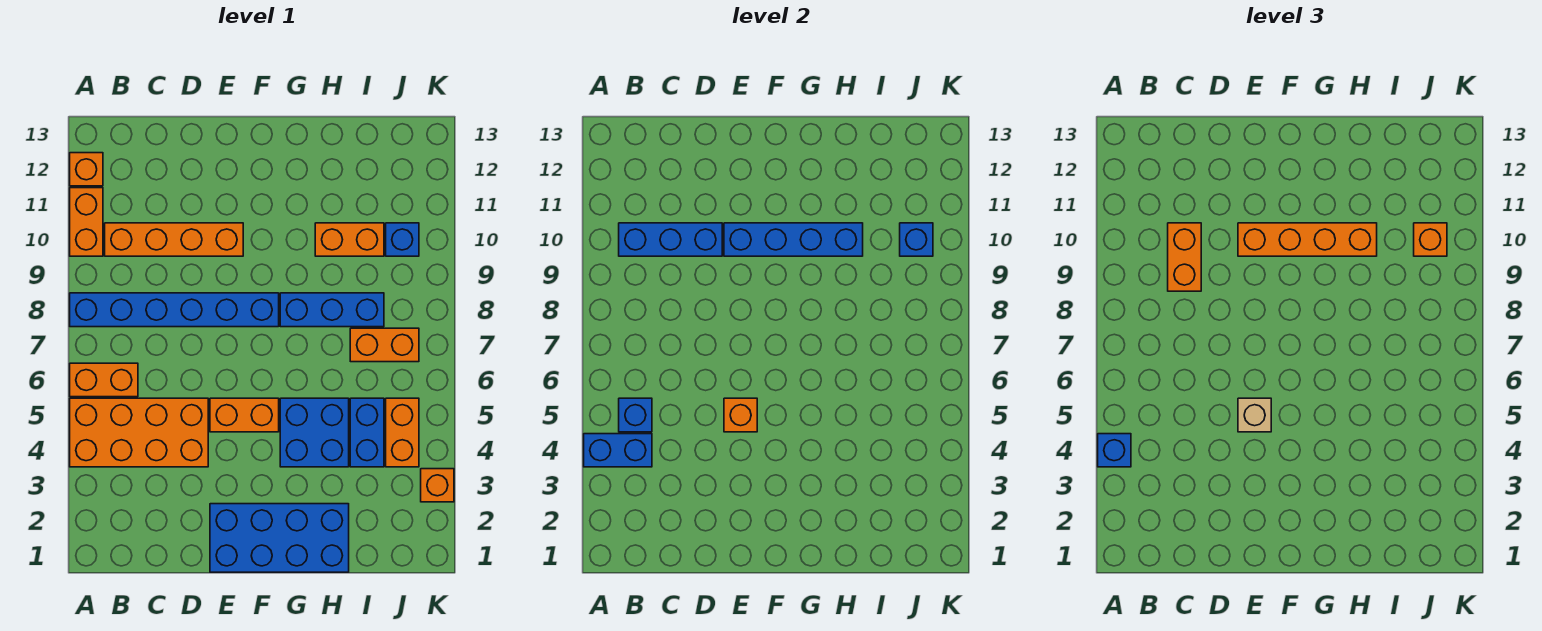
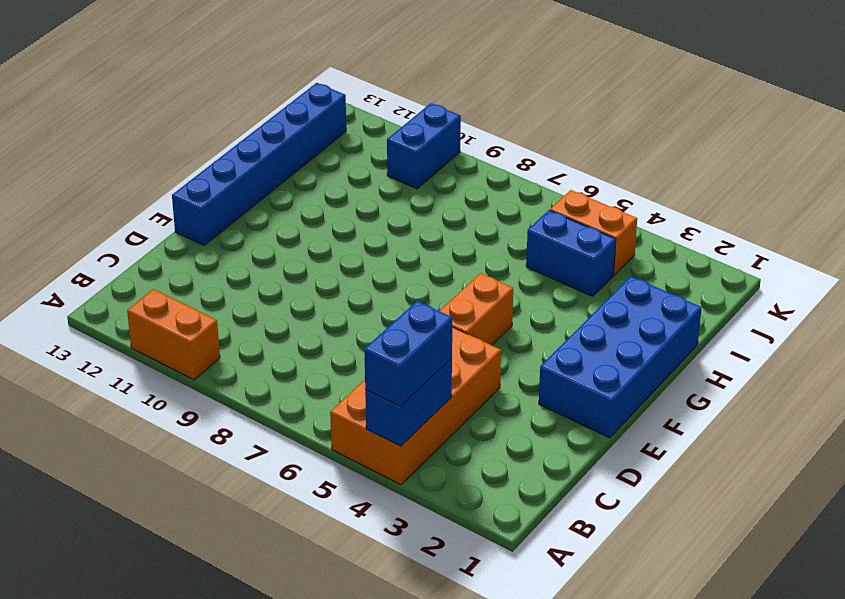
blue 1x2 brick [364,301,452,406] -> blue 1x1 brick [1098,434,1131,467]
blue 1x6 brick [172,83,346,246] -> blue 1x6 brick moved to [70,293,279,327]
blue 1x2 brick [387,103,461,189] -> blue 1x1 brick [386,223,419,256]
none -> orange 1x2 brick [70,363,138,397]
none -> orange 1x1 brick [70,153,103,186]
none -> orange 1x4 brick [105,223,243,256]

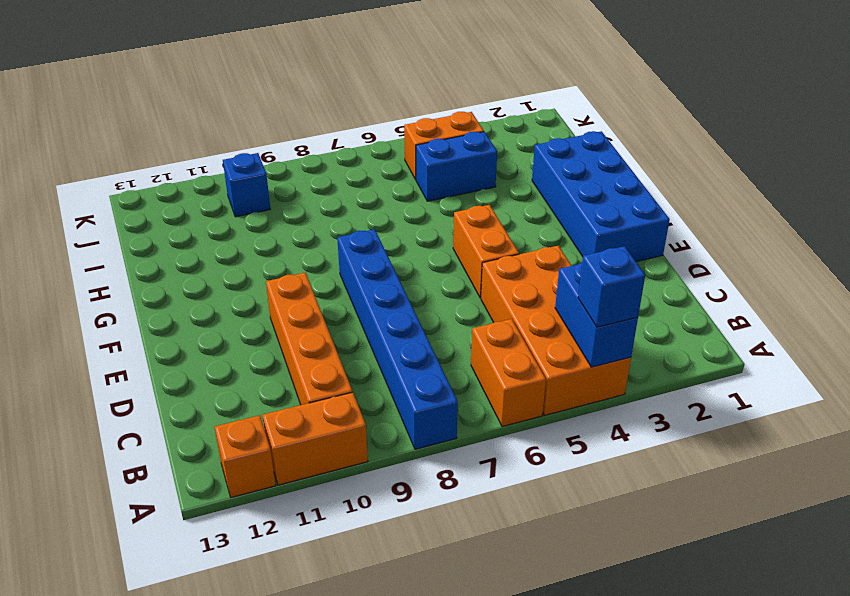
none -> blue 2x2 brick [280,398,349,467]
none -> blue 1x3 brick [280,293,384,327]
none -> orange 1x2 brick [315,223,384,256]

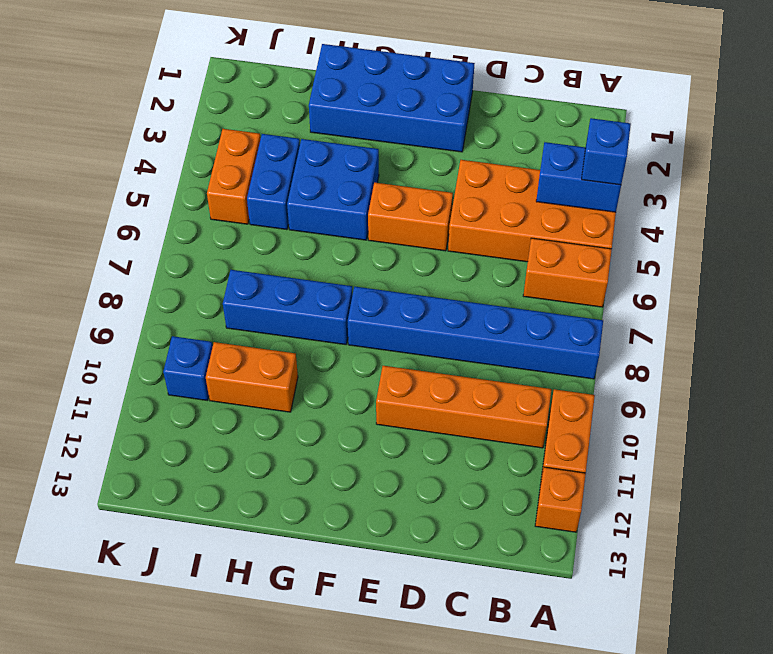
none -> orange 1x2 brick [350,328,419,362]
none -> orange 1x1 brick [421,469,454,502]
none -> blue 1x1 brick [619,398,652,432]

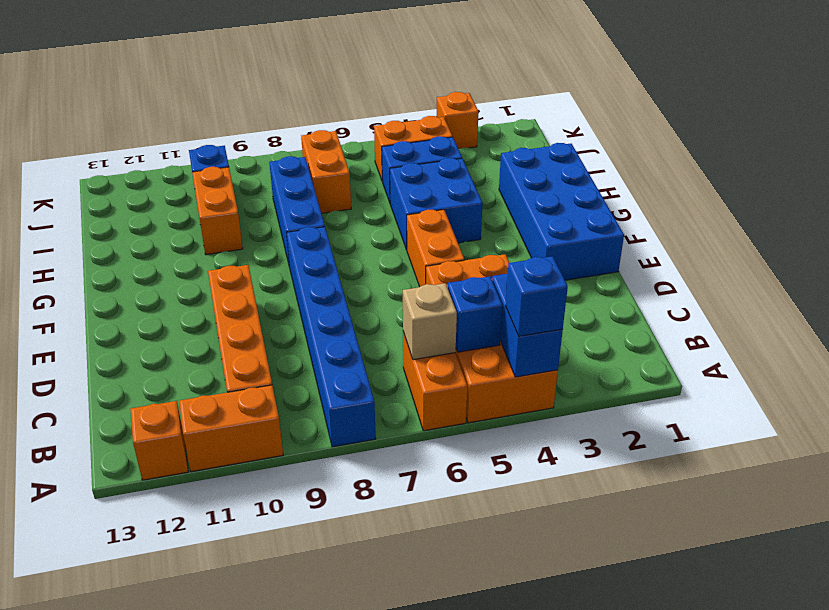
tan 1x1 brick [403,283,457,360] -> tan 1x1 brick moved to [1238,398,1271,432]
none -> blue 1x3 brick [619,223,722,256]
none -> orange 1x1 brick [724,398,757,432]
none -> blue 1x4 brick [724,223,863,256]

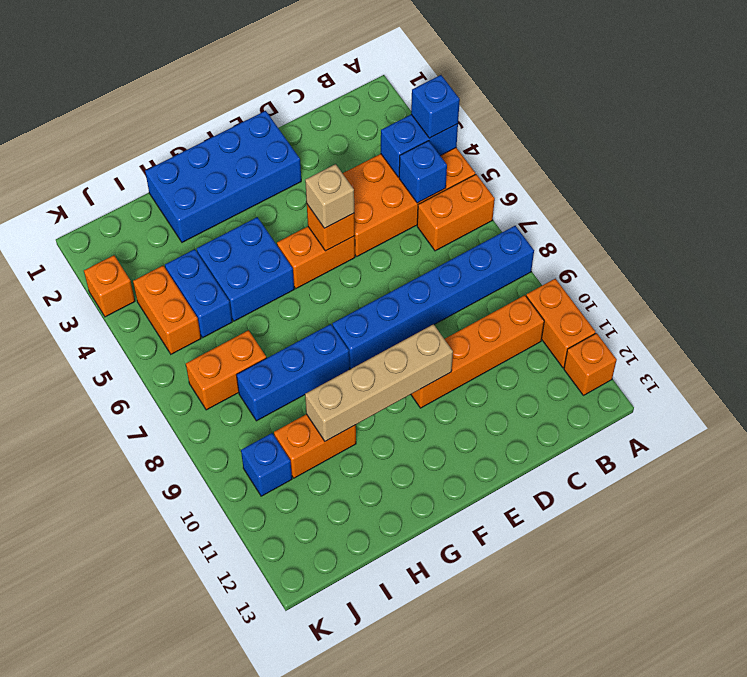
tan 1x4 brick [305,324,453,441] -> blue 1x4 brick [724,223,863,256]
none -> blue 1x3 brick [619,223,722,256]
none -> blue 1x1 brick [900,223,933,256]
none -> orange 1x2 brick [1168,223,1201,291]

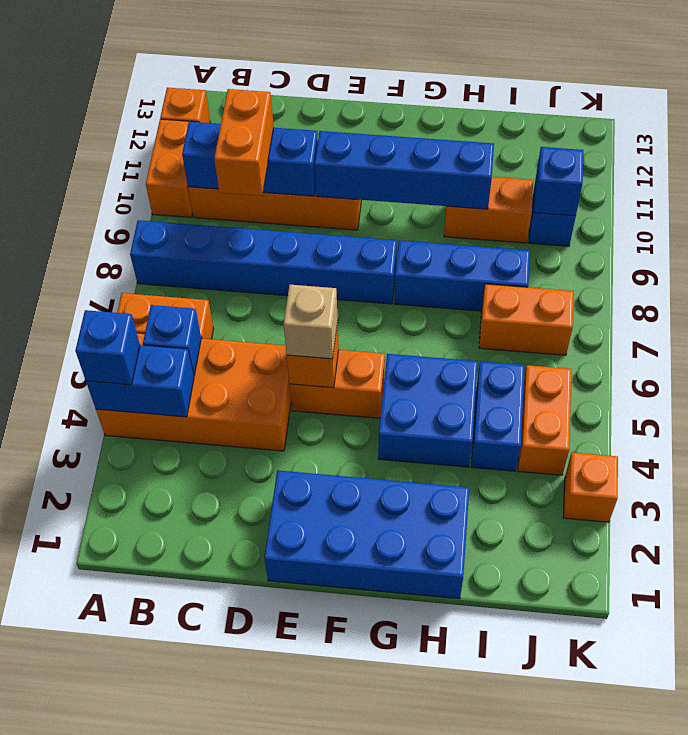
none -> orange 1x4 brick [1238,223,1377,256]
none -> orange 1x1 brick [1414,223,1447,256]

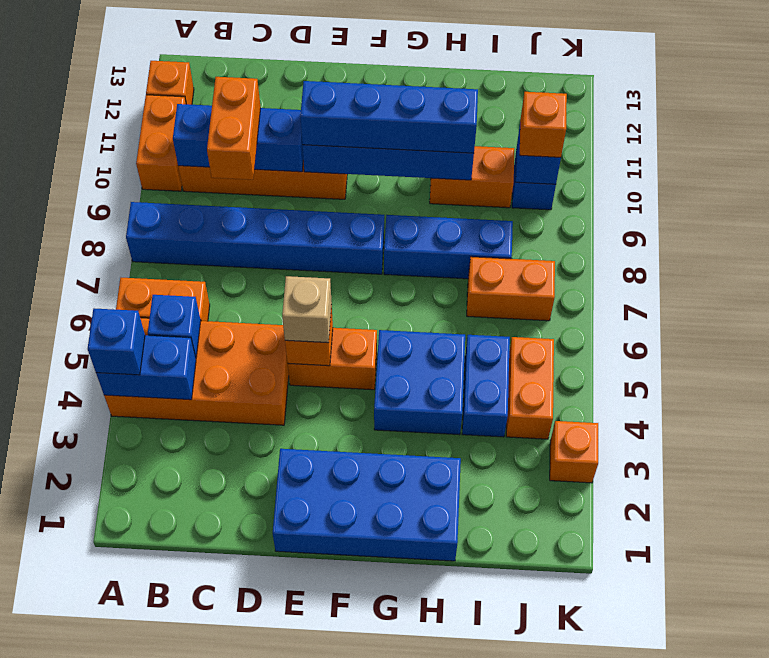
blue 1x4 brick [300,81,478,153] -> orange 1x4 brick [1238,223,1377,256]

